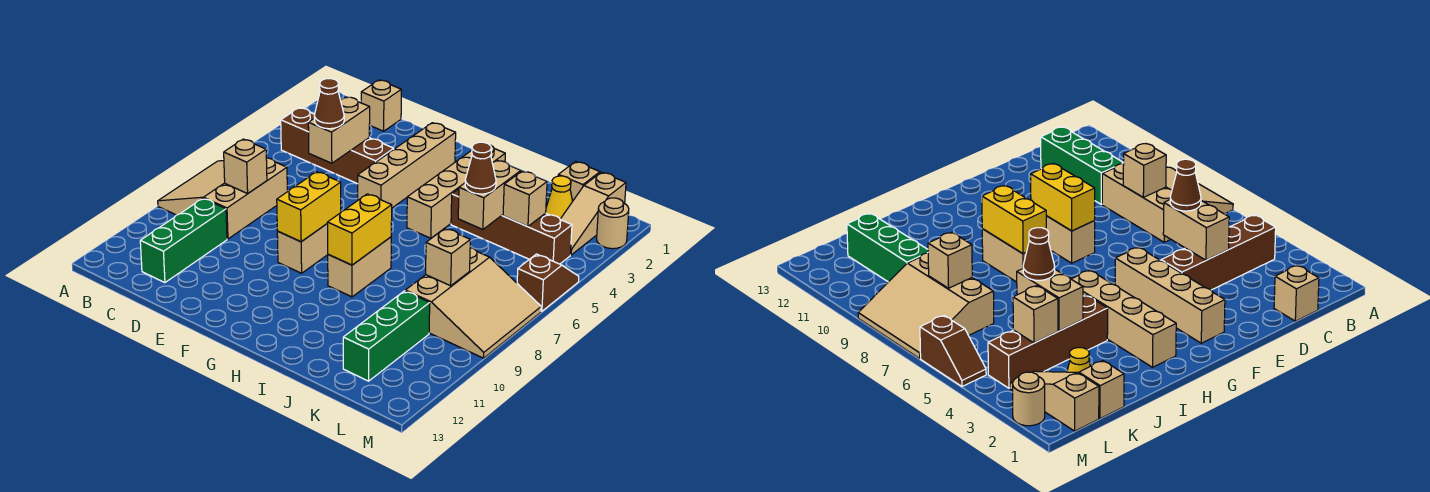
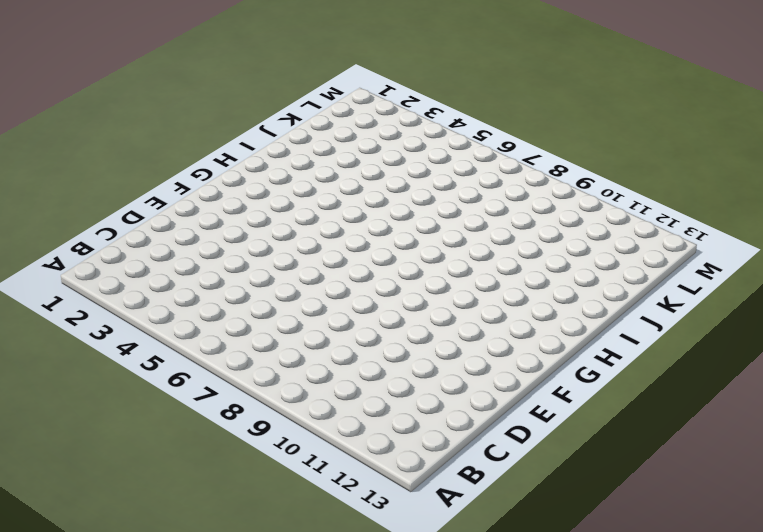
none -> tan 3x3 slope [158,158,287,239]
none -> brown 1x4 brick [281,108,394,184]
none -> tan 1x1 brick [361,80,401,131]

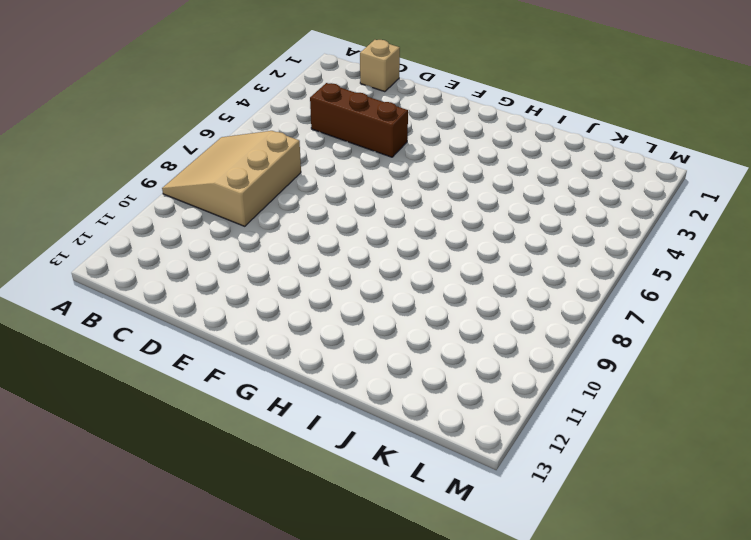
brown 1x3 brick [310,83,408,157] -> brown 1x4 brick [281,108,394,184]
none -> green 1x3 brick [140,198,227,283]
none -> tan 1x4 brick [358,123,456,208]
none -> tan 1x2 brick [277,224,328,273]

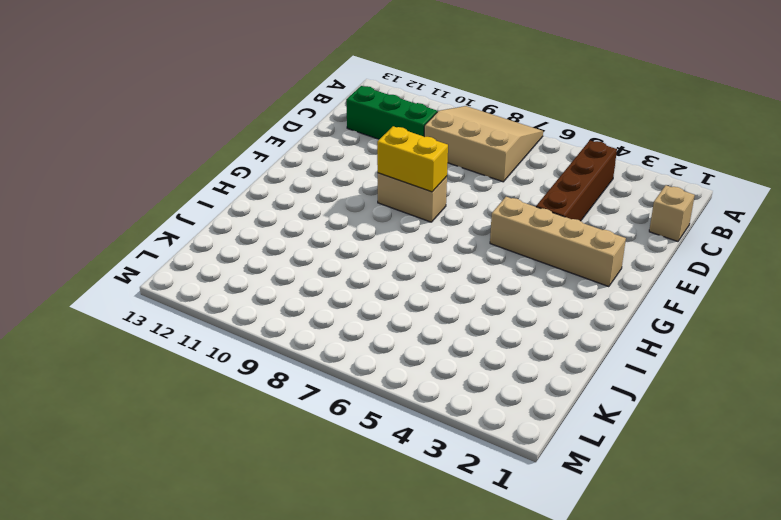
none -> tan 1x4 brick [407,146,505,238]
none -> tan 1x2 brick [328,237,391,297]
none -> brown 1x4 brick [451,189,572,264]

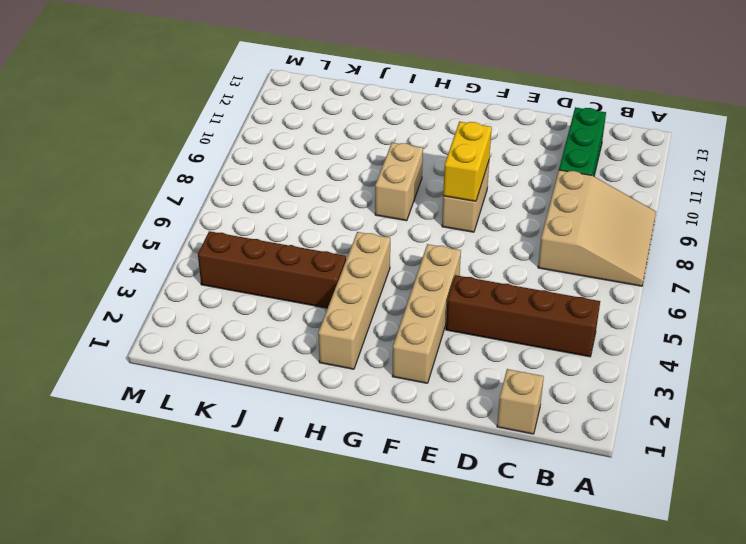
none -> tan 1x1 brick [558,162,600,201]
none -> yellow 1x1 cone [546,176,573,219]
none -> tan 3x3 slope [405,248,541,358]

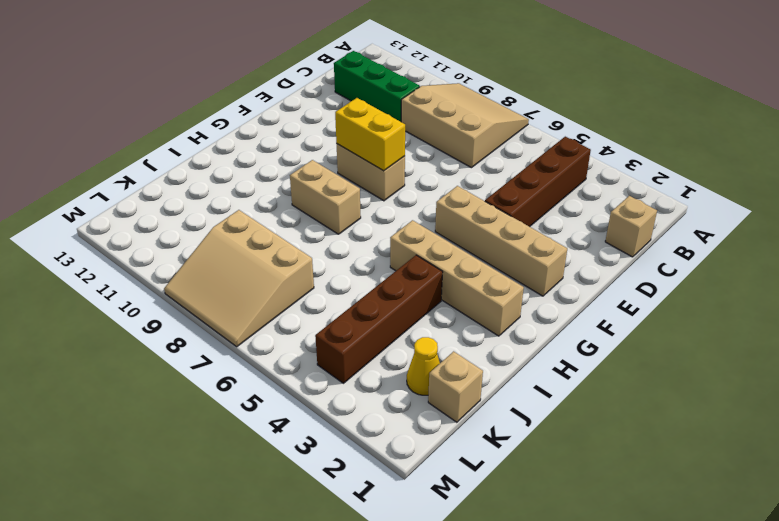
none -> green 1x3 brick [343,291,430,381]
none -> tan 1x3 slope [560,172,626,255]
none -> tan 1x1 round brick [597,198,629,249]

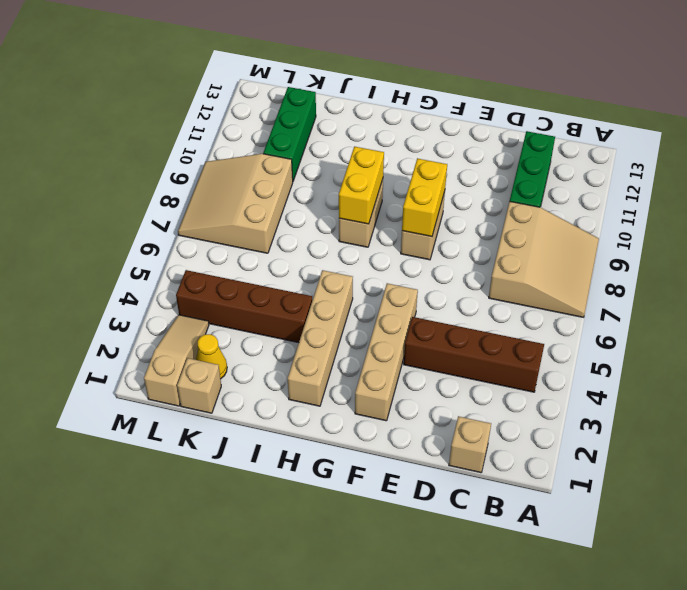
none -> tan 1x1 round brick [597,198,629,249]
none -> brown 1x2 slope [517,254,579,311]
none -> tan 1x1 brick [224,139,267,194]

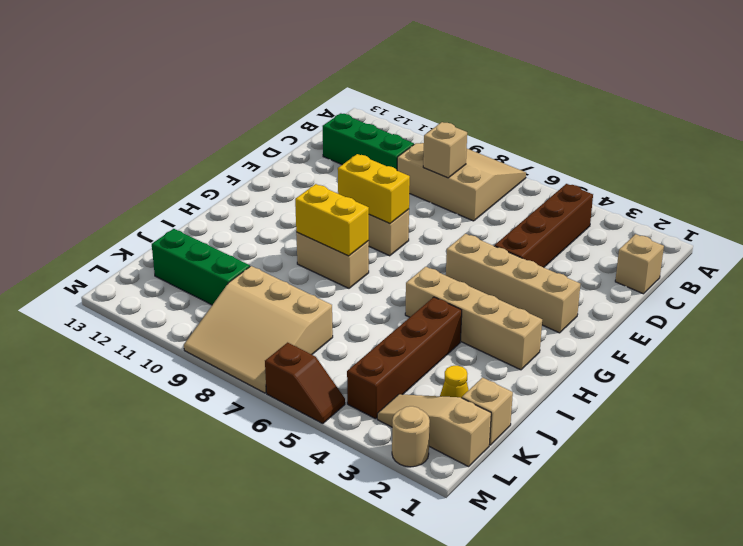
none -> tan 1x2 brick [308,97,370,163]
none -> tan 1x2 brick [458,160,521,229]
none -> tan 1x1 brick [503,171,547,227]

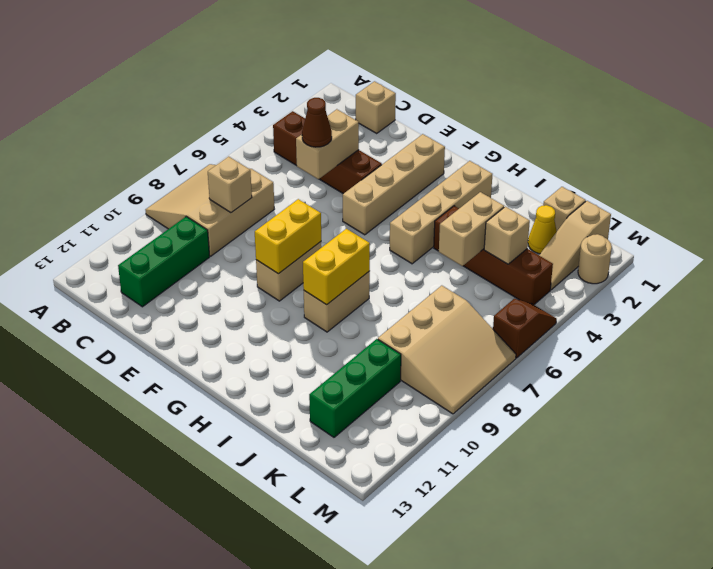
none -> tan 1x1 brick [426,228,470,286]
none -> brown 1x1 cone [465,142,496,194]

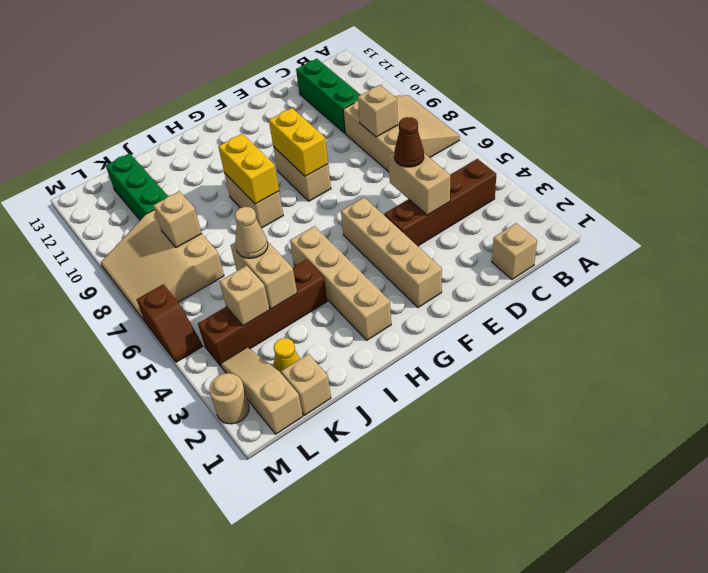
tan 1x1 cone [235,207,268,258] -> brown 1x1 cone [465,142,496,194]

